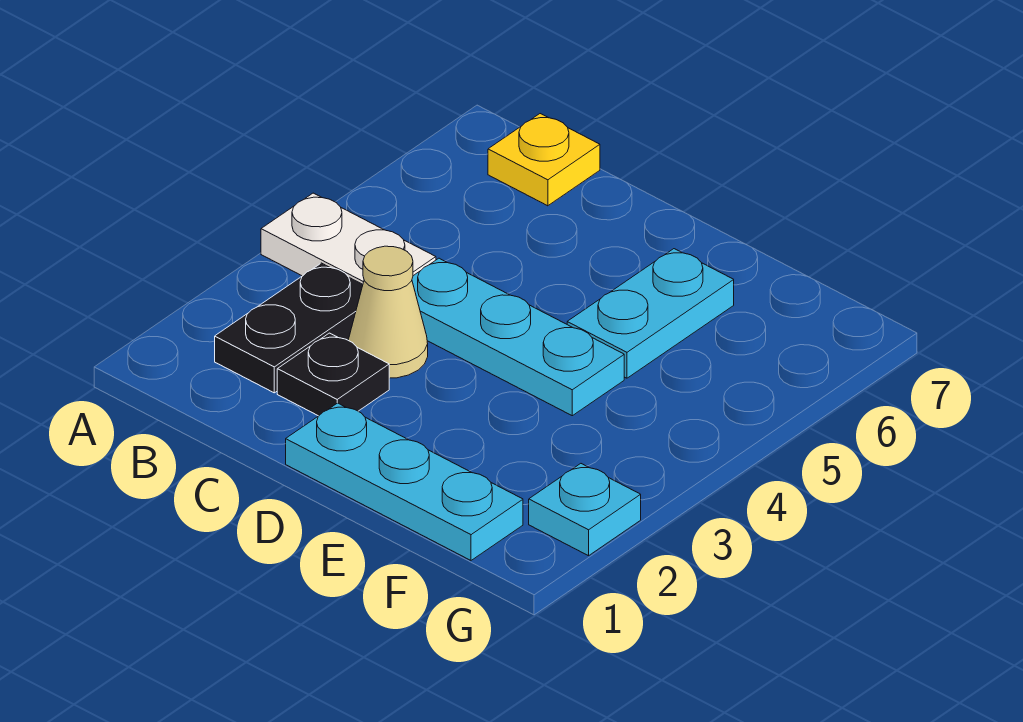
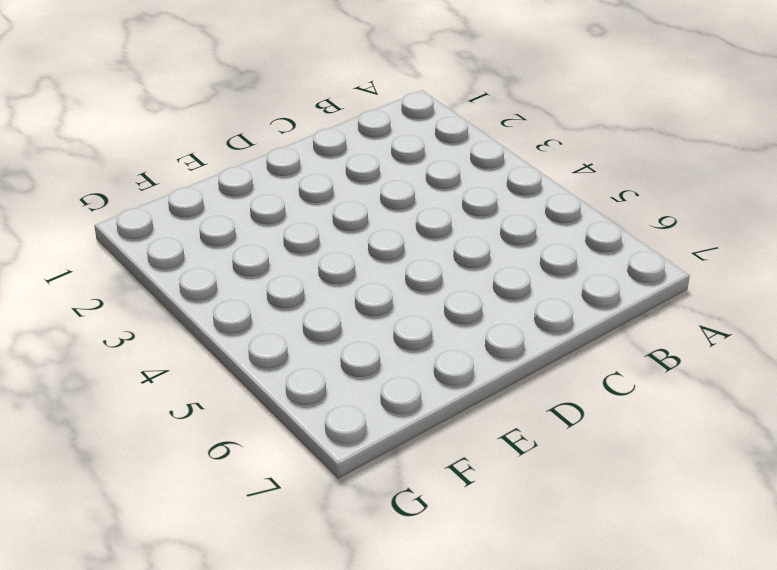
none -> white 1x2 plate [261,193,436,284]
none -> black 1x2 plate [215,263,363,393]

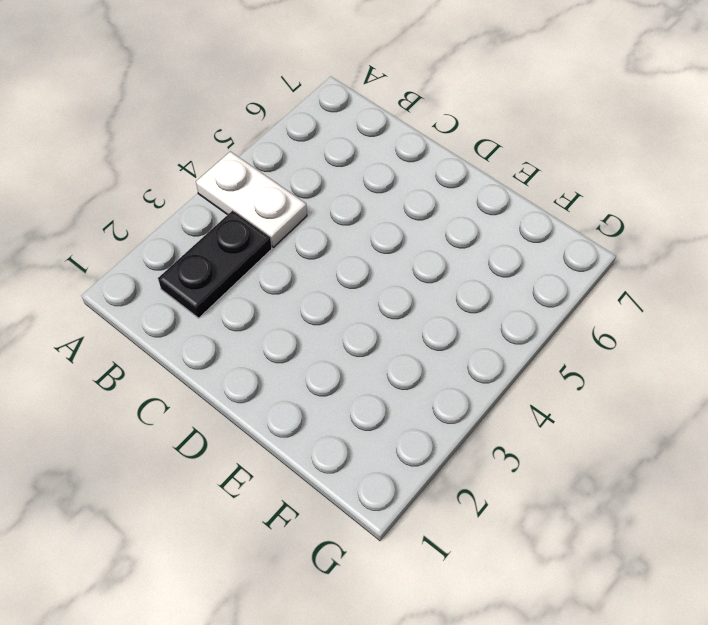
none -> yellow 1x1 plate [488,114,600,206]
none -> black 1x1 plate [277,333,389,416]

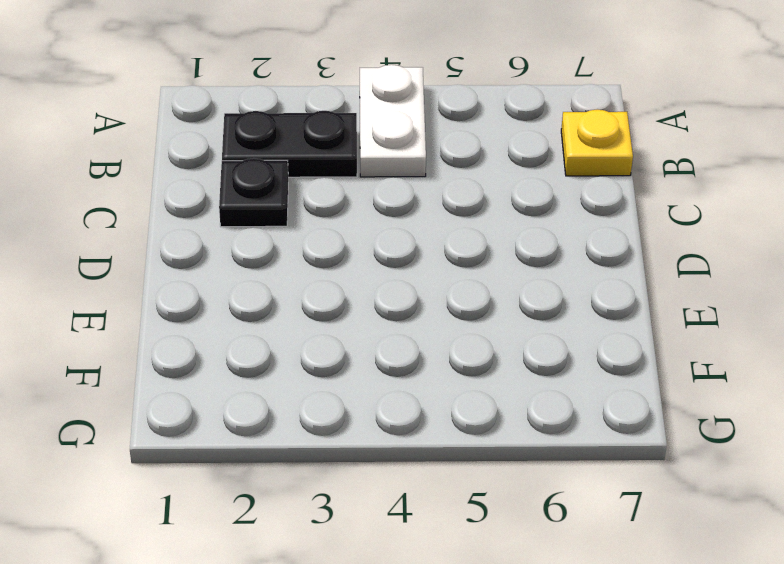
none -> tan 1x1 cone [349,246,428,378]
none -> cyan 1x3 plate [412,258,624,416]

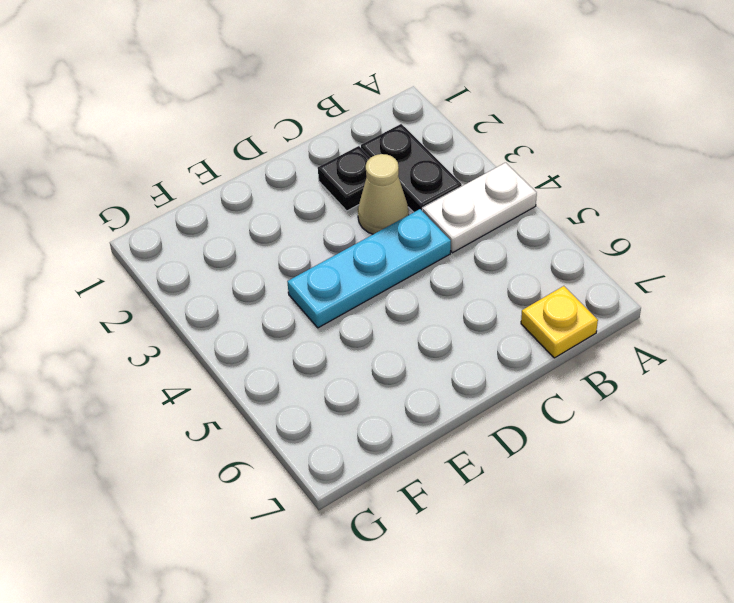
none -> cyan 1x3 plate [286,403,523,560]
none -> cyan 1x2 plate [567,249,734,378]

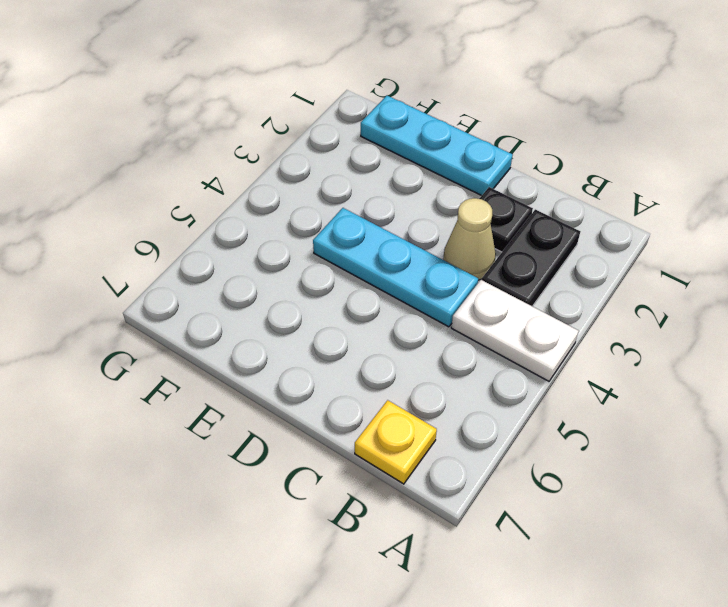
none -> cyan 1x2 plate [567,249,734,378]
none -> cyan 1x1 plate [529,464,641,556]

